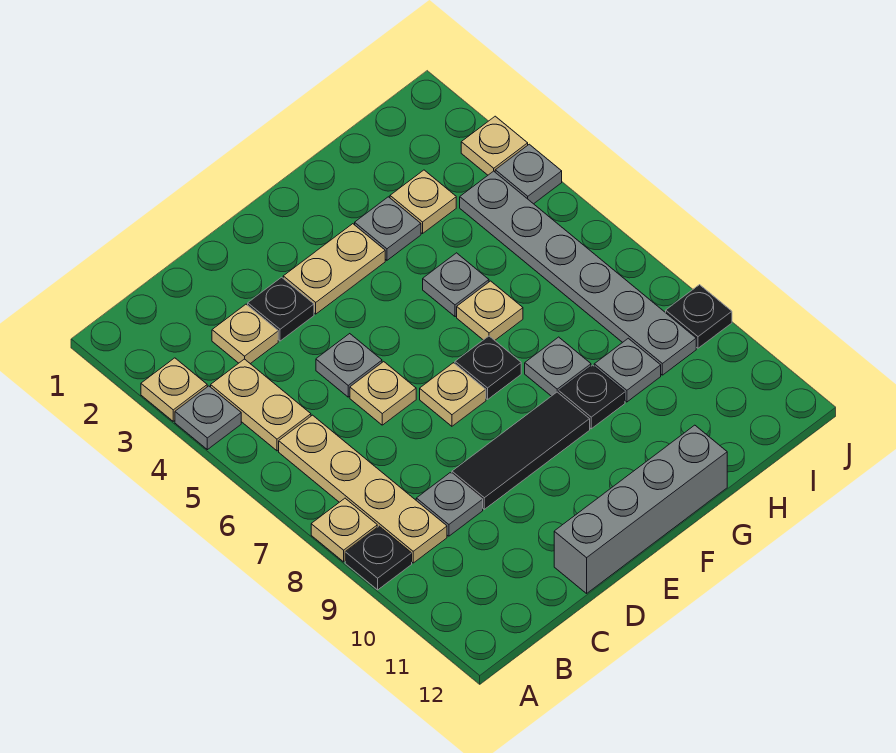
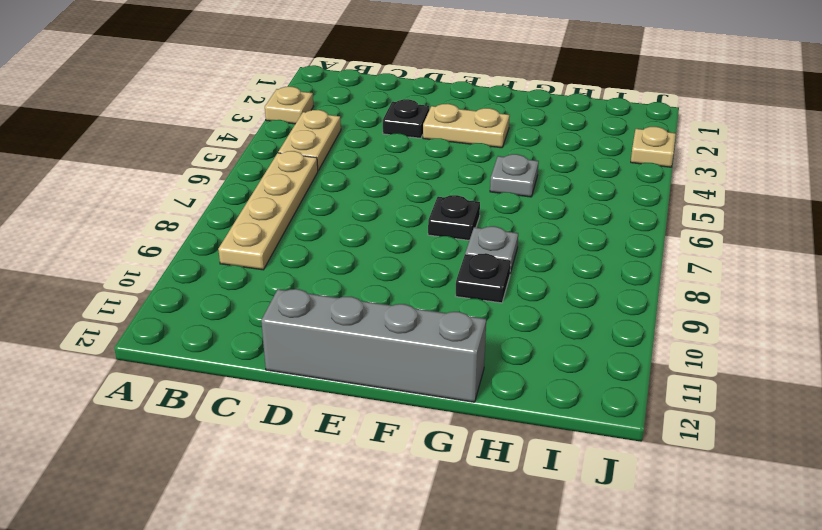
none -> grey 1x1 plate [175,386,241,450]
none -> tan 1x1 plate [311,498,377,562]
none -> black 1x1 plate [345,526,412,590]

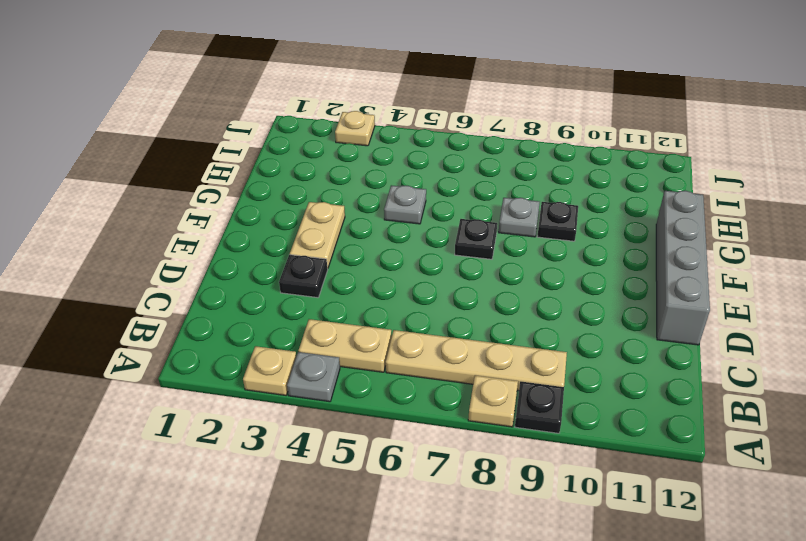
none -> tan 1x1 plate [212,304,278,364]
none -> grey 1x1 plate [416,473,483,536]
none -> grey 1x1 plate [316,334,382,397]

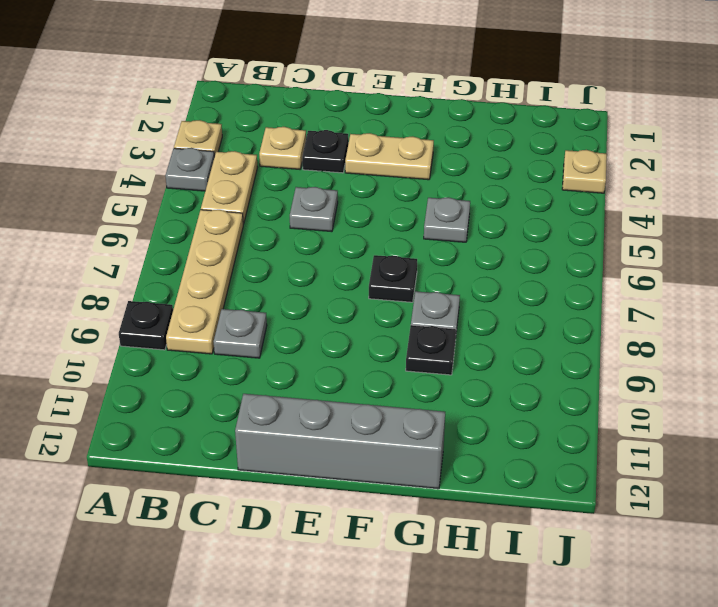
none -> tan 1x1 plate [311,498,377,562]
none -> tan 1x1 plate [350,362,416,425]
none -> black 1x3 tile [452,392,590,509]

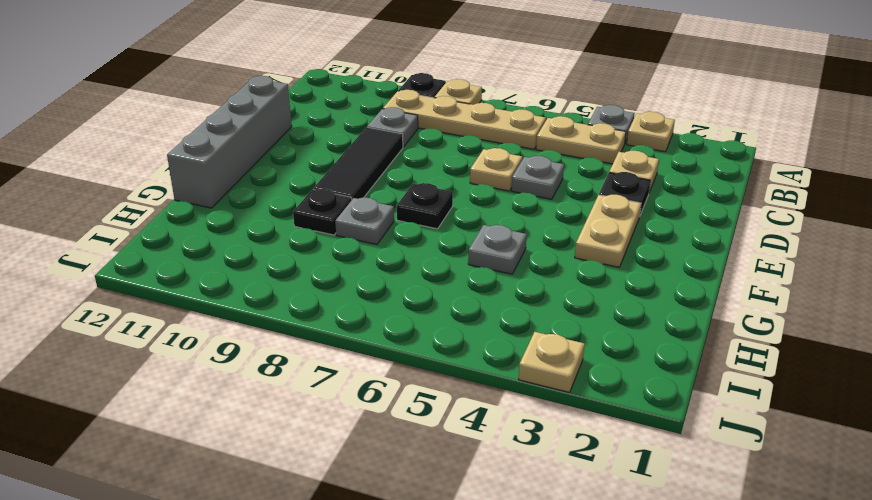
none -> tan 1x1 plate [420,363,486,426]
none -> grey 1x1 plate [355,197,421,260]
none -> tan 1x1 plate [457,281,523,340]

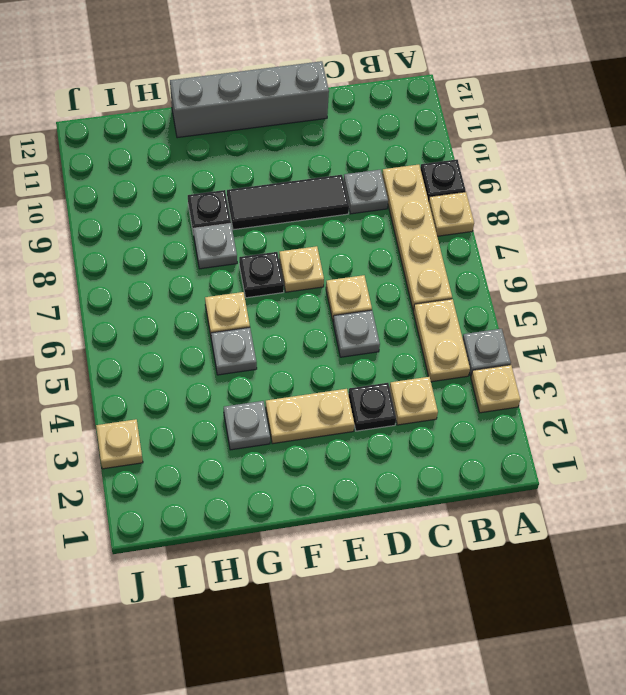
none -> tan 1x1 plate [390,170,456,234]
none -> grey 1x1 plate [594,338,661,402]
none -> grey 1x6 plate [460,171,696,375]

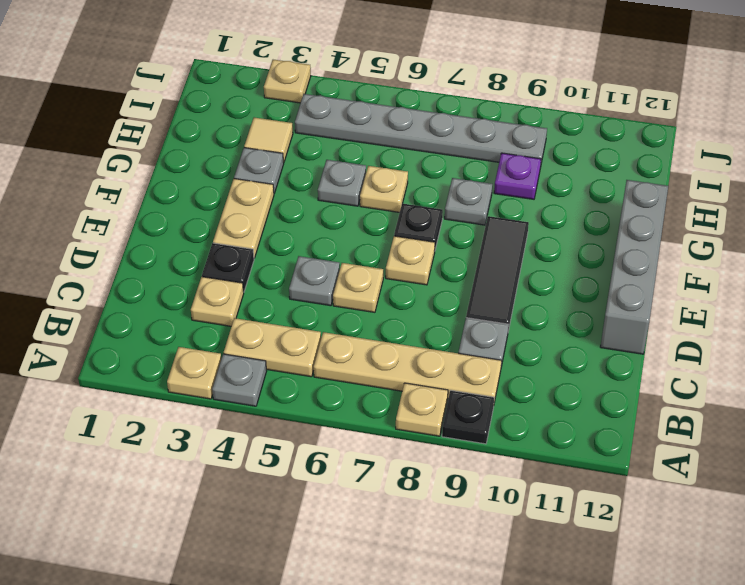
tan 1x1 tile [244,118,293,163] -> tan 1x1 plate [390,170,456,234]
purple 1x1 plate [494,153,541,199] -> grey 1x1 plate [594,338,661,402]
none -> black 1x1 plate [559,365,625,429]
none -> grey 1x1 plate [495,144,562,204]
none -> black 1x1 plate [666,285,732,348]

